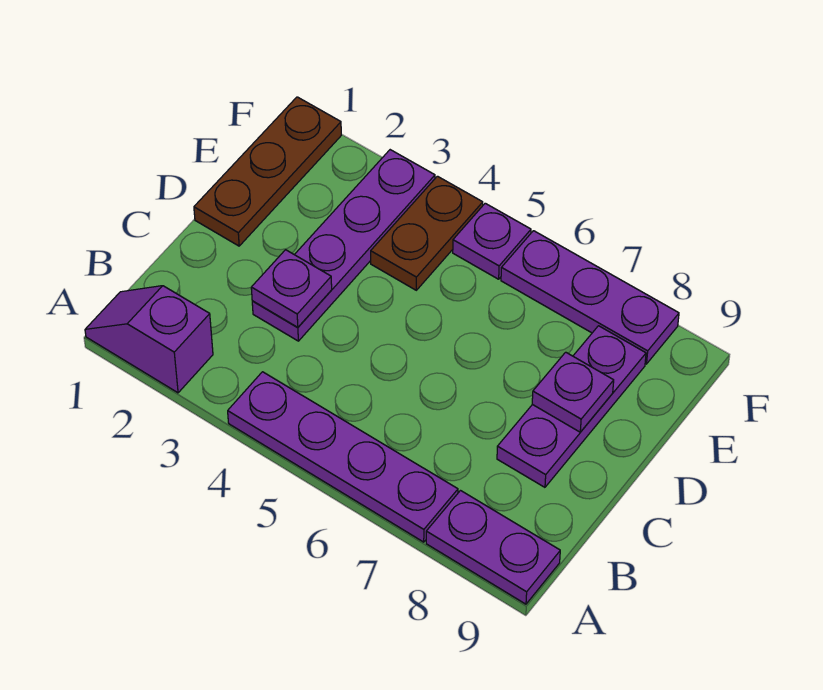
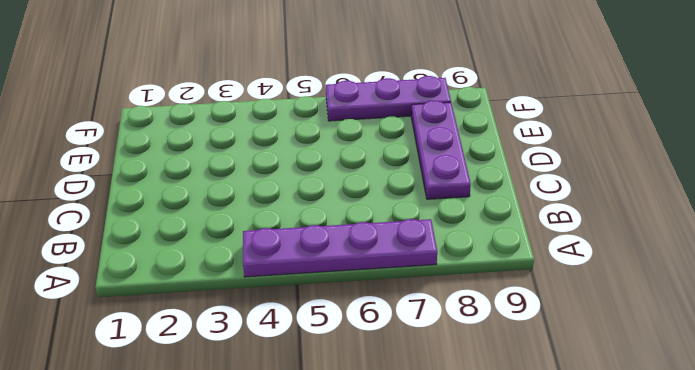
none -> purple 1x2 slope [85,286,213,393]
none -> purple 1x2 plate [426,491,560,604]

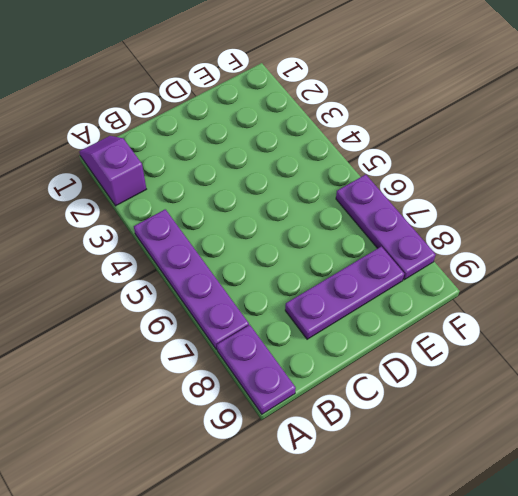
none -> purple 1x4 plate [252,150,435,341]
none -> brown 1x3 plate [194,97,341,246]

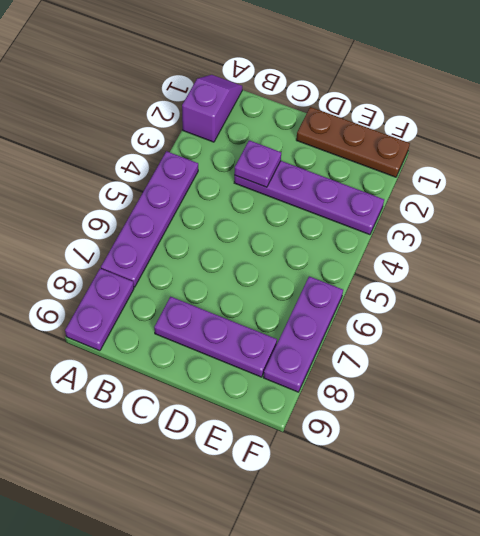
none -> brown 1x2 plate [371,176,483,290]
none -> purple 1x1 plate [453,203,531,279]

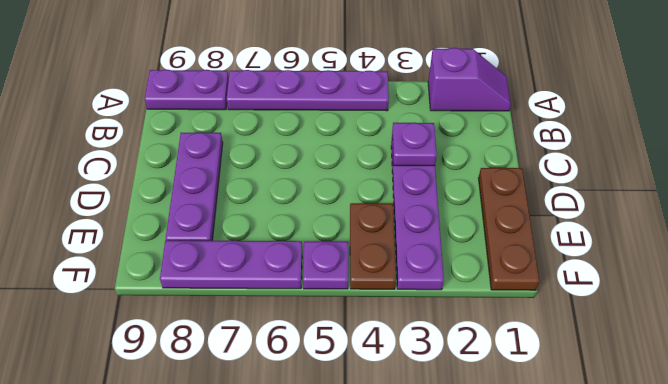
none -> purple 1x1 plate [532,352,614,432]

